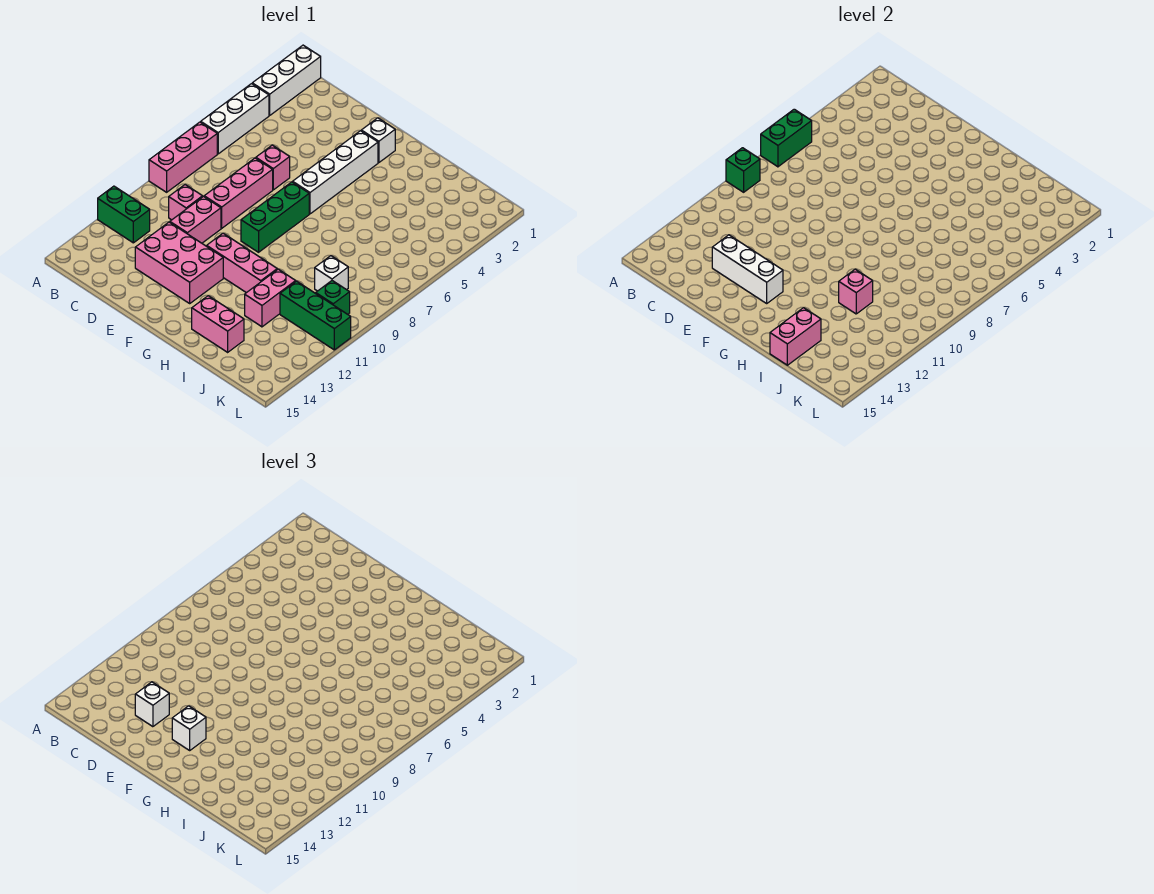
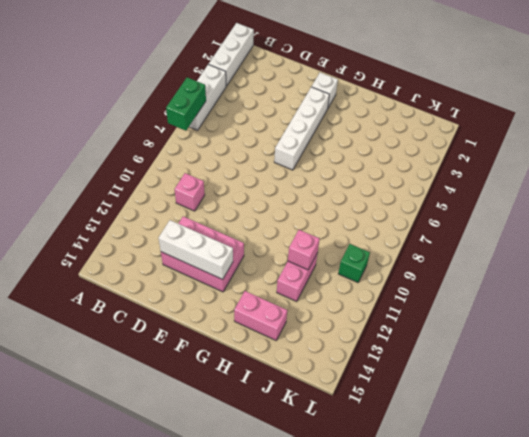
none -> pink 1x3 brick [149,122,217,192]
none -> green 1x2 brick [98,186,150,243]
none -> pink 1x1 brick [256,145,290,190]

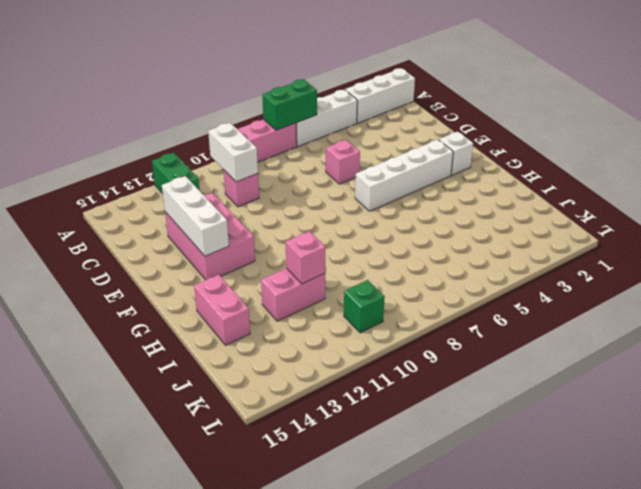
white 1x2 brick [208,123,258,182] -> none
none -> pink 1x3 brick [204,158,273,228]
none -> pink 1x2 brick [170,197,221,243]
none -> green 1x3 brick [241,182,309,252]

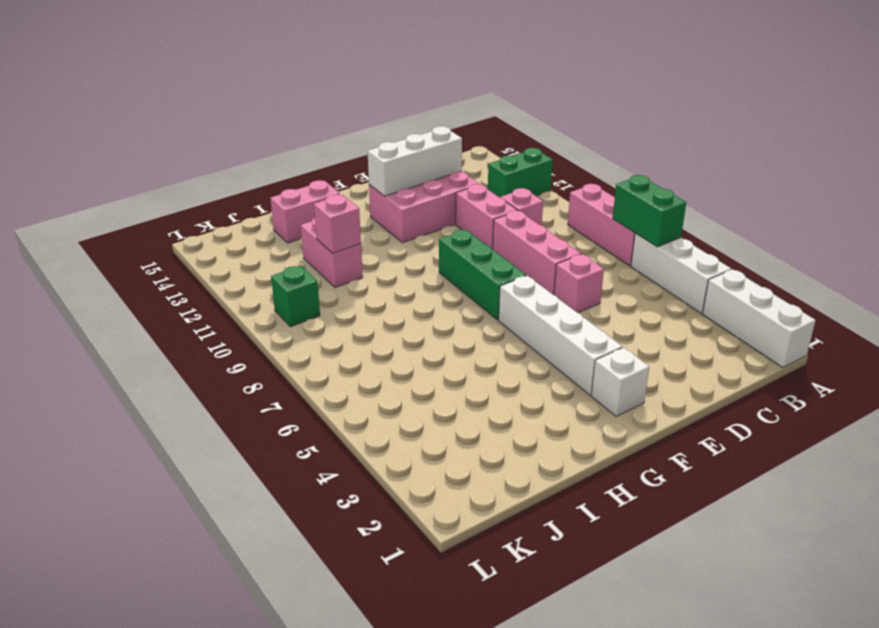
none -> pink 1x3 brick [207,233,277,293]
none -> white 1x1 brick [315,256,348,291]
none -> green 1x3 brick [280,281,351,350]

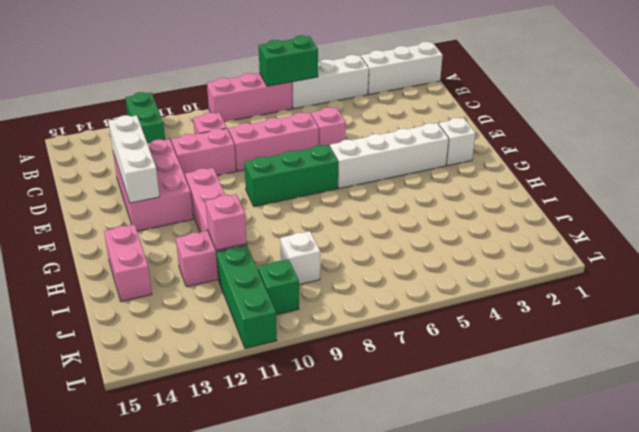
none -> green 1x1 brick [726,148,760,192]
none -> pink 1x2 brick [770,308,821,365]
none -> white 1x1 brick [135,682,169,727]

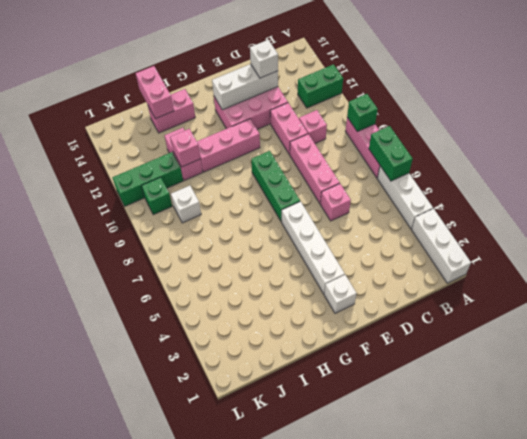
none -> white 1x1 brick [172,706,206,750]

